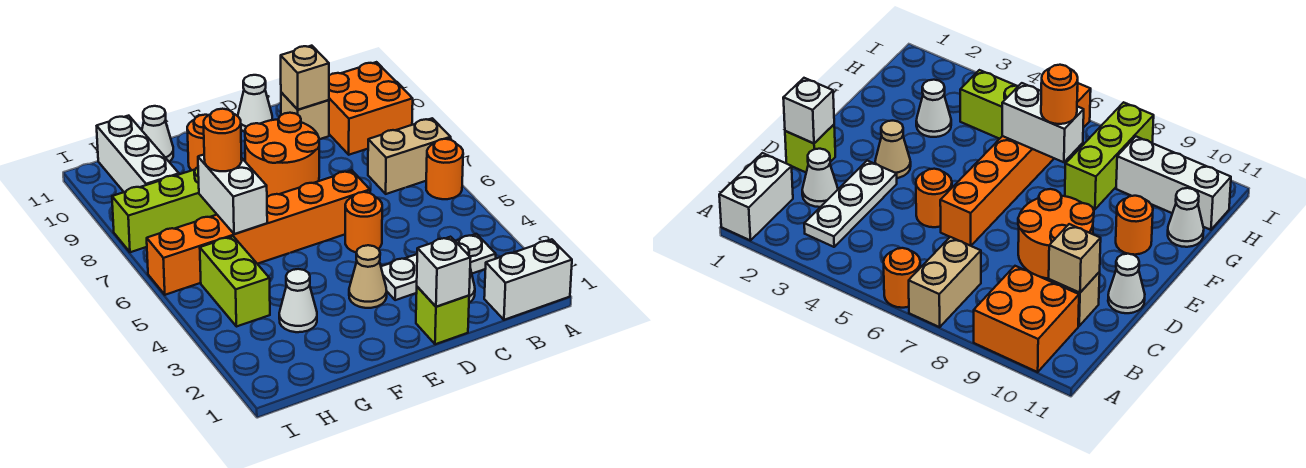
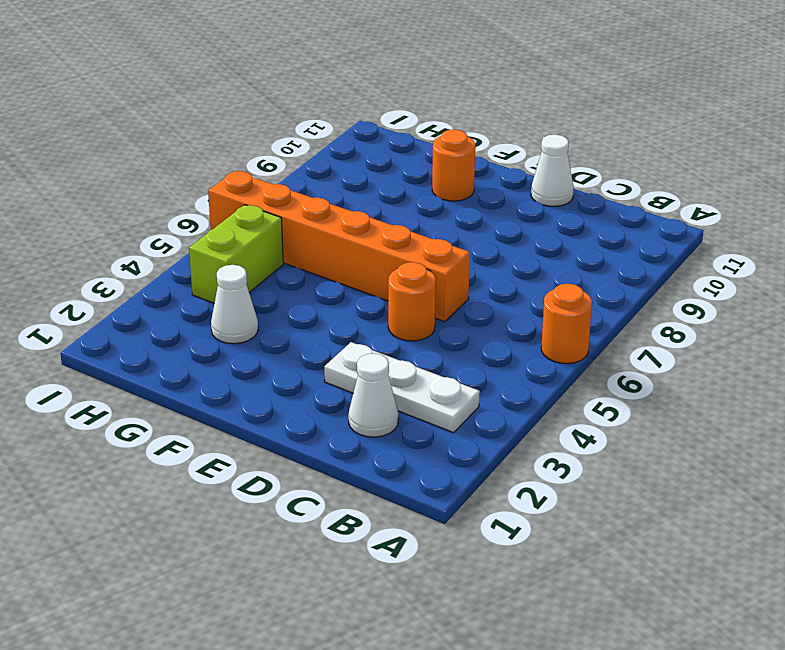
none -> white 1x2 brick [484,239,572,320]
none -> tan 1x2 brick [368,118,451,194]
none -> orange 2x2 brick [329,62,413,155]

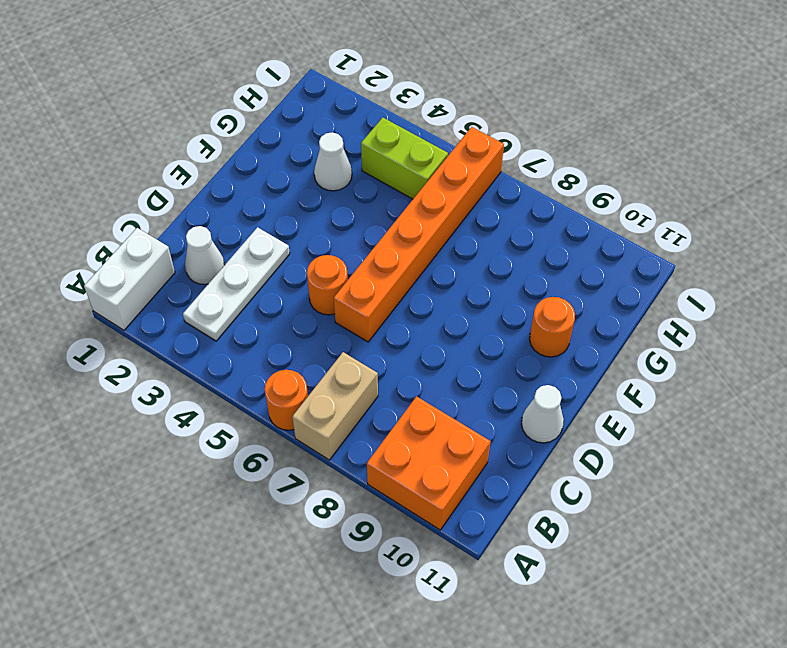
none -> tan 1x1 brick [281,92,329,139]
none -> lime 1x1 brick [416,287,469,344]
none -> orange 2x2 round brick [245,113,319,197]

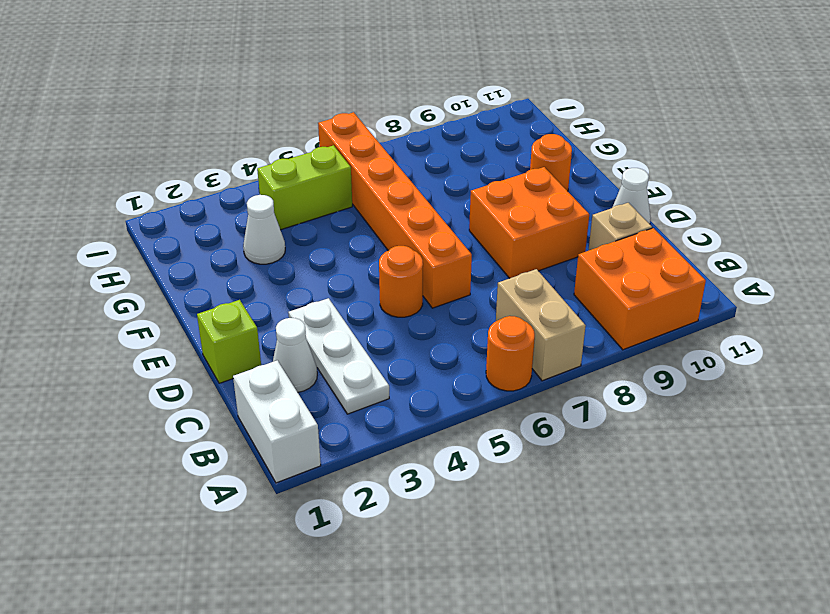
orange 2x2 brick [469,167,589,278] -> orange 2x2 round brick [245,113,319,197]
none -> tan 1x1 cone [349,245,387,308]
none -> lime 1x3 brick [112,167,217,252]
none -> white 1x1 cone [142,106,173,161]

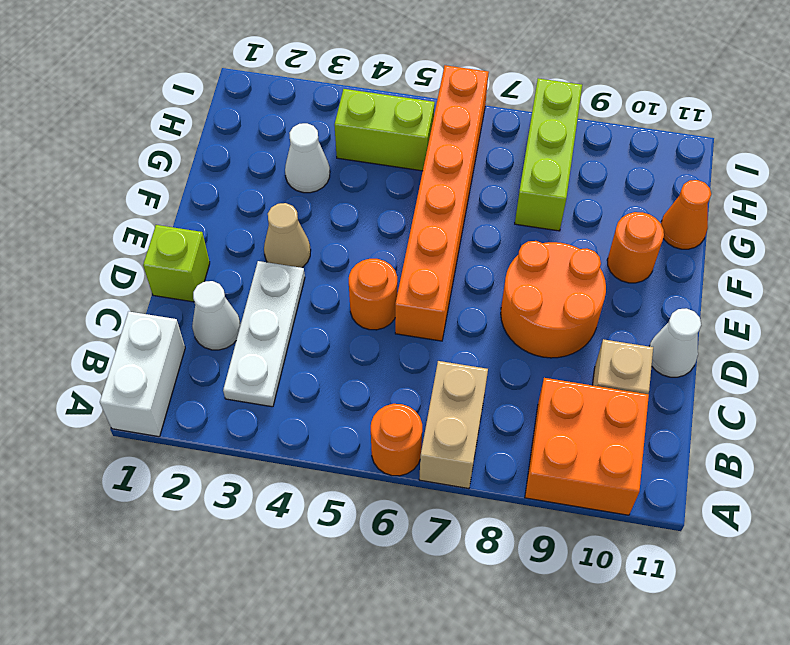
orange 1x1 cone [661,180,711,249] -> white 1x1 cone [142,106,173,161]
none -> white 1x3 brick [97,116,179,192]
none -> tan 1x1 brick [281,46,329,110]
none -> white 1x1 brick [417,237,471,307]

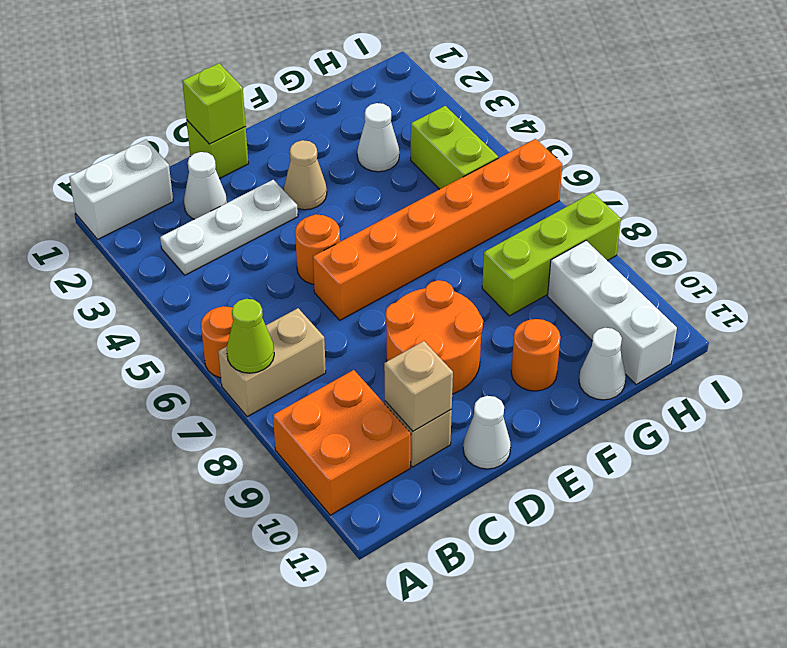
lime 1x1 cone [227,299,274,373] -> none
lime 1x1 brick [182,63,246,144] -> white 1x1 brick [417,237,471,307]
none -> white 1x2 brick [198,155,267,234]
none -> orange 1x1 round brick [204,109,242,171]

